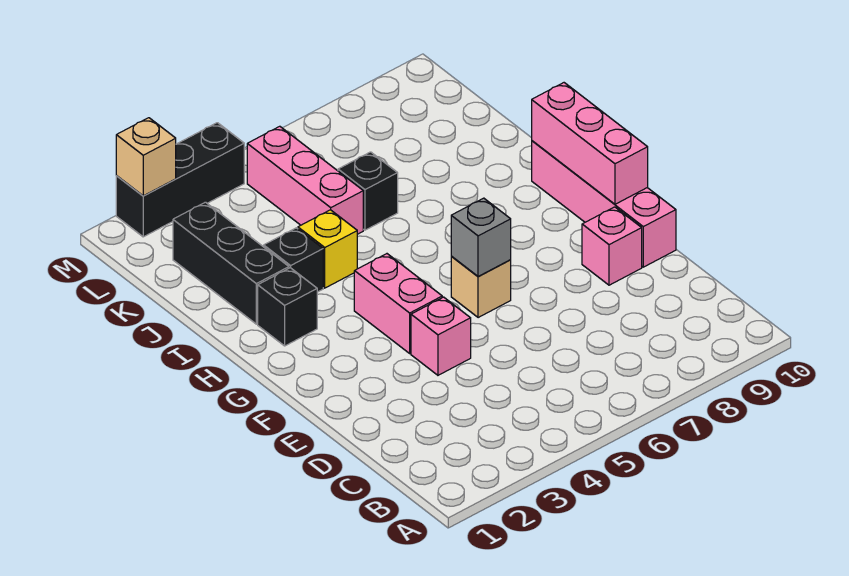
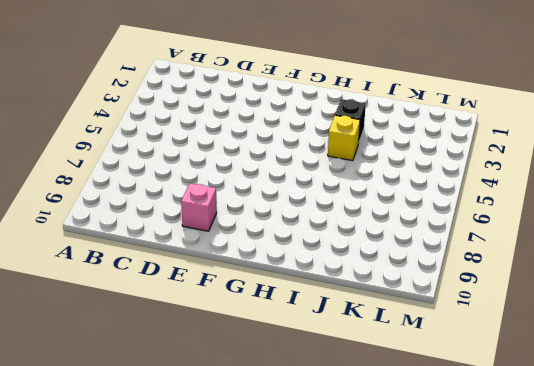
none -> pink 1x1 brick [411,297,471,375]
none -> pink 1x4 brick [532,141,676,267]
none -> pink 1x2 brick [354,254,442,353]

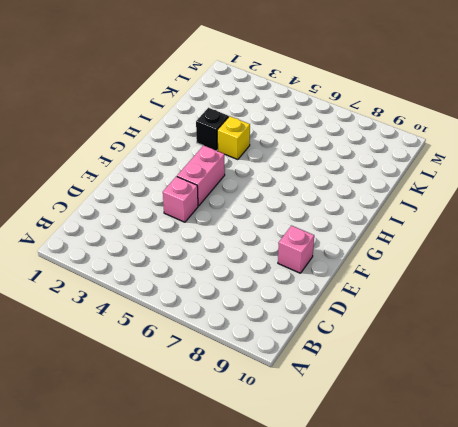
none -> pink 1x4 brick [532,141,676,267]
none -> tan 1x1 brick [451,256,511,318]
none -> black 1x1 brick [258,268,317,346]

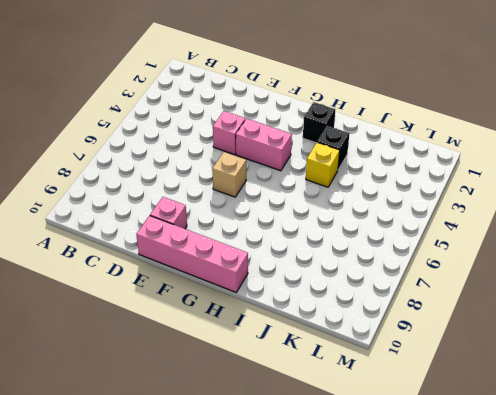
none -> black 1x3 brick [173,202,289,324]
none -> pink 1x3 brick [247,126,363,234]
none -> black 1x1 brick [338,152,398,230]

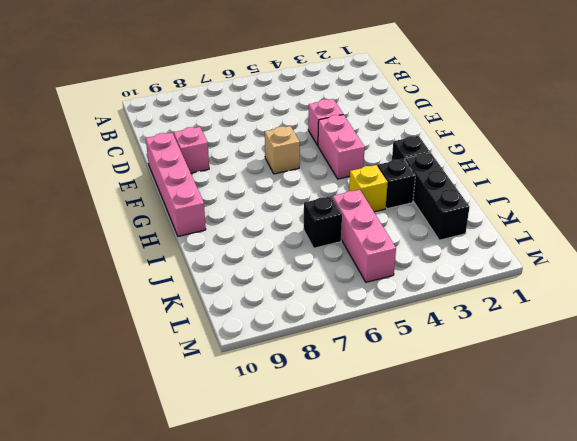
none -> black 1x3 brick [116,123,244,237]
none -> grey 1x1 brick [451,198,511,276]
none -> pink 1x3 brick [532,83,648,204]

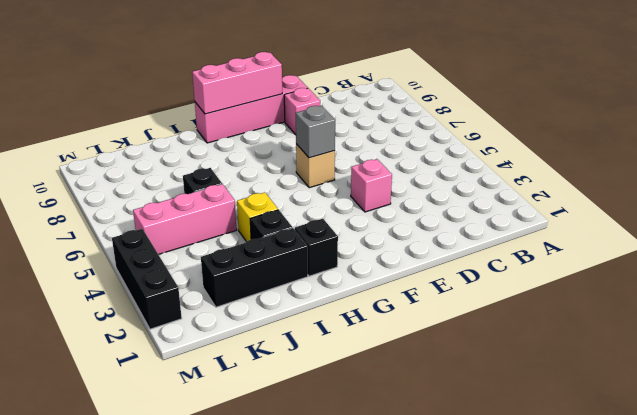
none -> pink 1x2 brick [354,254,442,353]
none -> tan 1x1 brick [116,118,176,196]

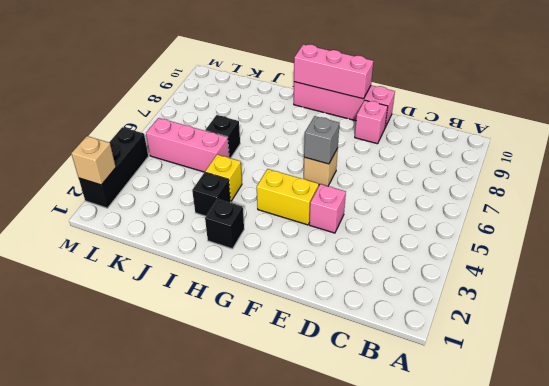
yellow 1x2 brick [257,169,319,225] -> pink 1x2 brick [354,254,442,353]
none -> black 1x3 brick [173,202,289,324]

